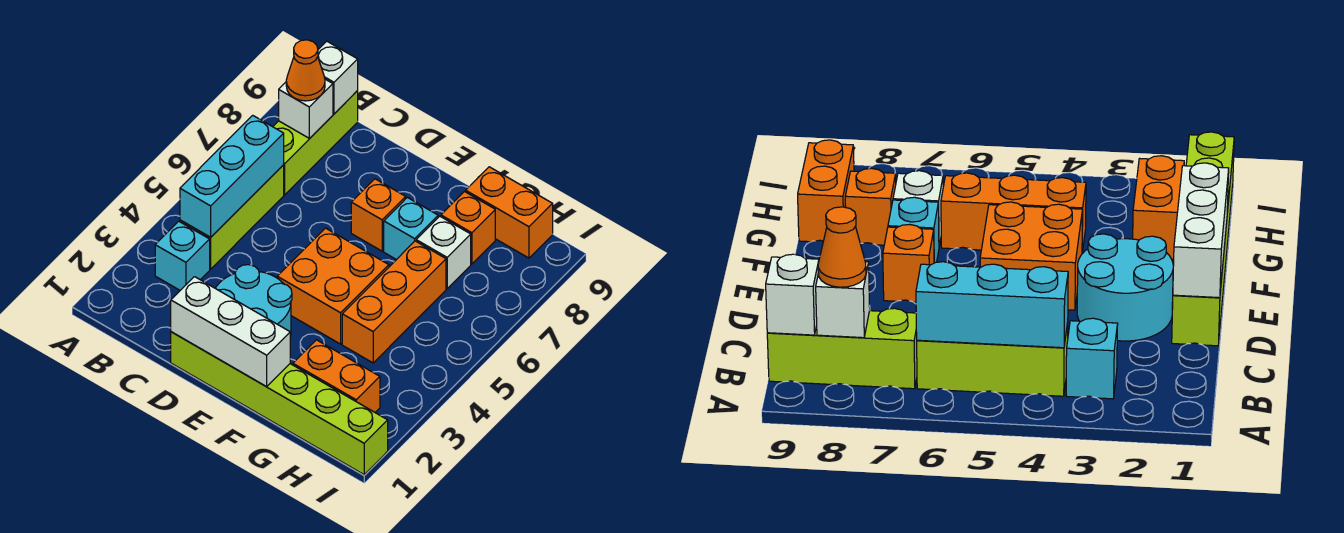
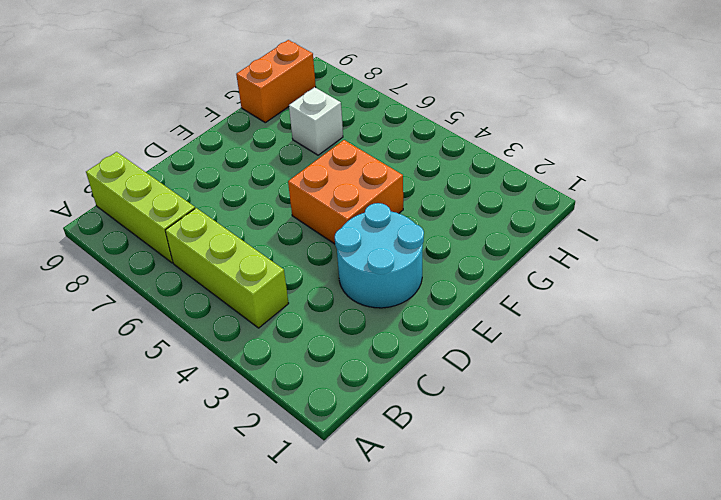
none -> cyan 1x1 brick [155,221,210,290]
none -> lime 1x6 brick [171,332,388,475]
none -> orange 1x1 brick [351,179,406,251]

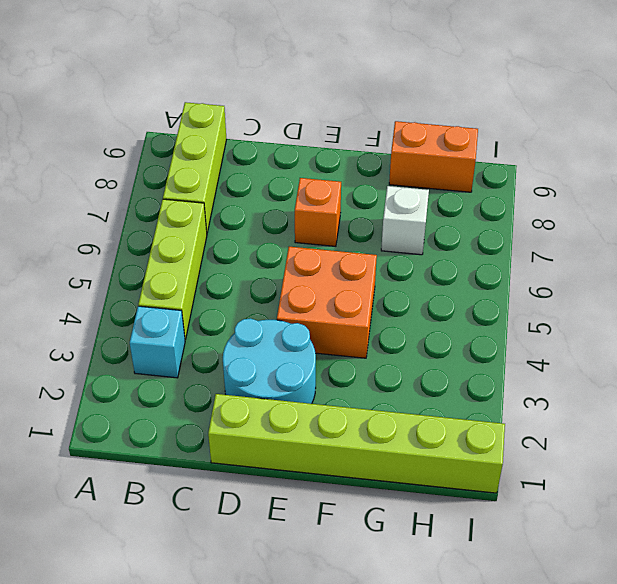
none -> cyan 1x1 brick [384,197,438,260]
none -> orange 1x2 brick [293,340,380,412]
none -> orange 1x3 brick [342,241,446,363]

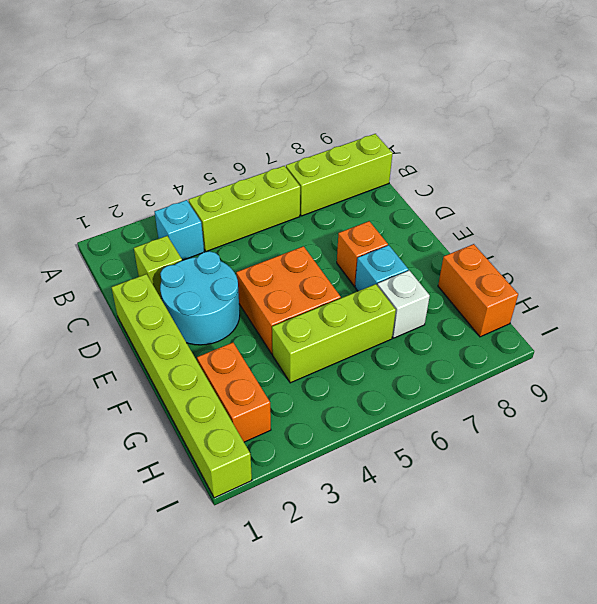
lime 1x1 brick [134,236,182,299] -> none
lime 1x3 brick [272,284,396,383] -> orange 1x3 brick [342,241,446,363]
none -> orange 1x1 brick [441,192,495,264]
none -> cyan 1x3 brick [180,115,284,237]
none -> white 1x1 brick [279,79,333,138]

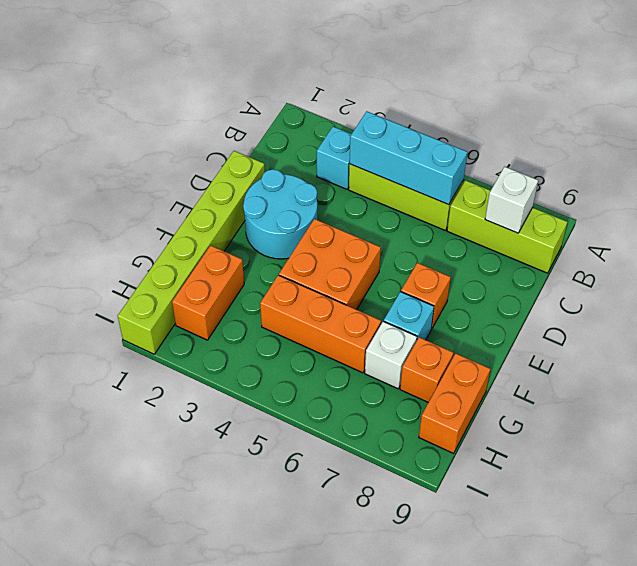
none -> white 1x1 brick [318,41,358,114]
none -> white 1x3 brick [171,277,290,387]
none -> orange 1x1 cone [286,40,325,101]

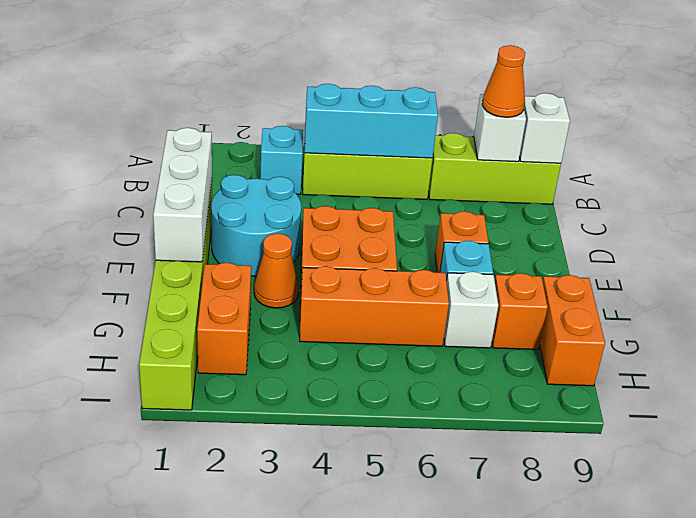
orange 1x1 cone [254,233,299,308] -> none

